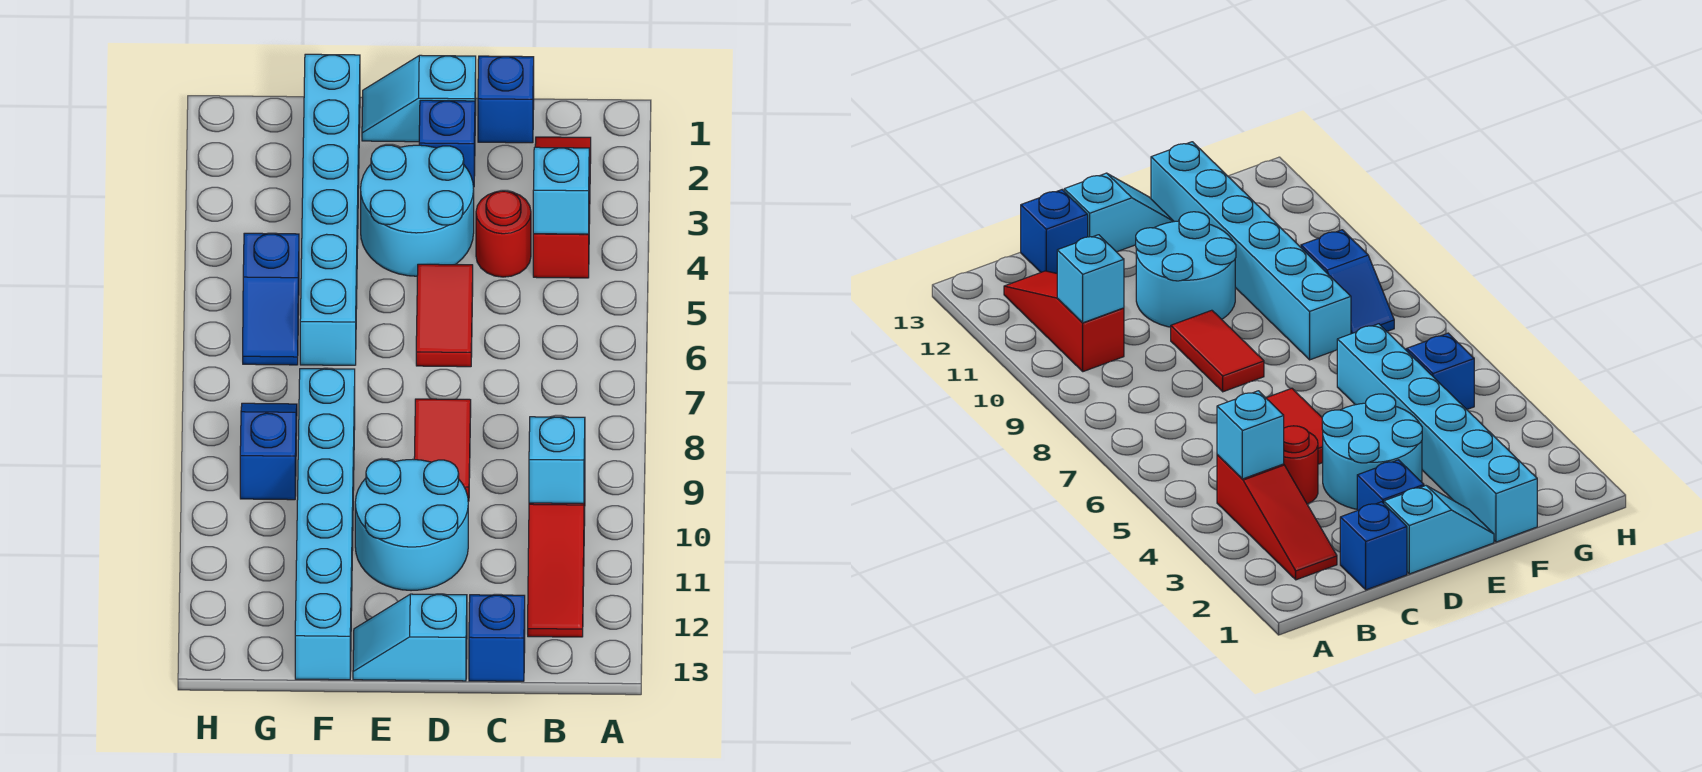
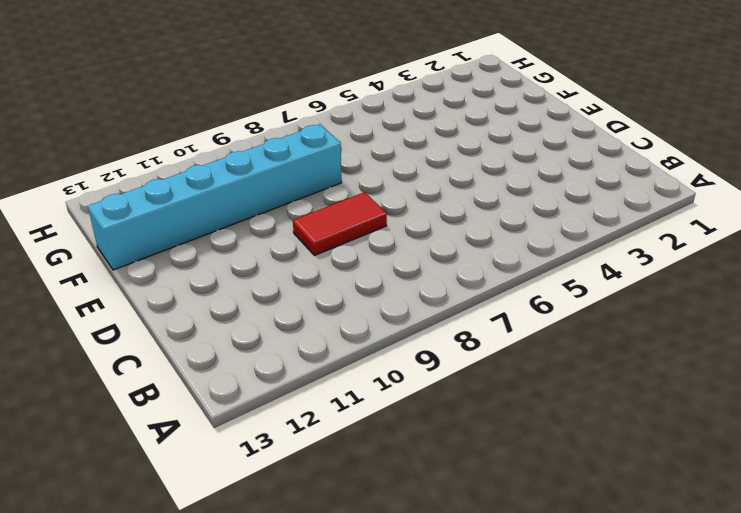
none -> red 1x3 slope [533,137,591,278]
none -> red 1x3 slope [528,482,585,637]
none -> blue 1x1 brick [478,56,534,143]

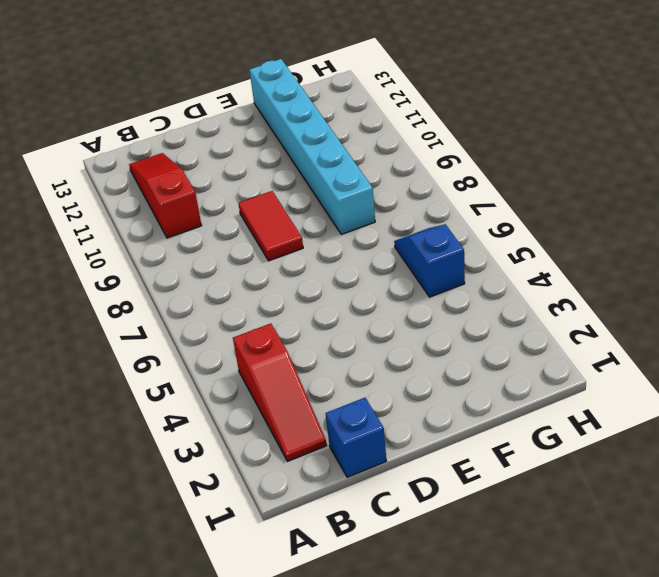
none -> red 1x1 round brick [476,191,531,277]
none -> blue 1x1 brick [469,595,525,681]
none -> cyan 1x2 slope [362,55,476,142]

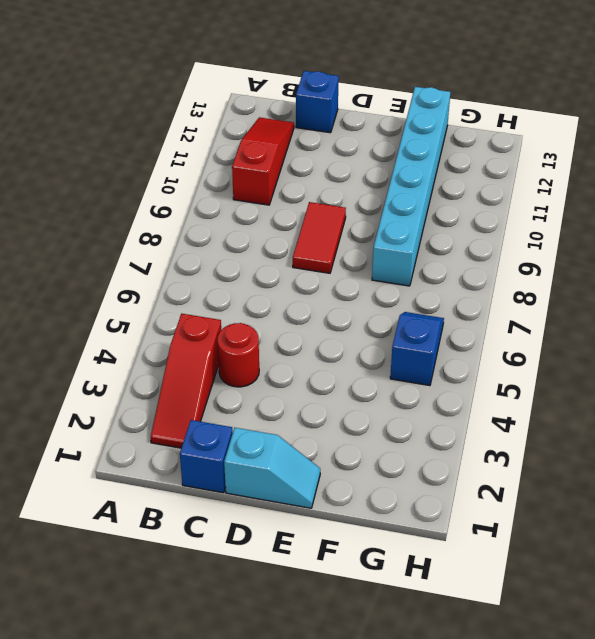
none -> blue 1x1 brick [419,100,475,187]
none -> cyan 2x2 round brick [361,145,474,276]
none -> red 1x2 tile [416,264,473,367]

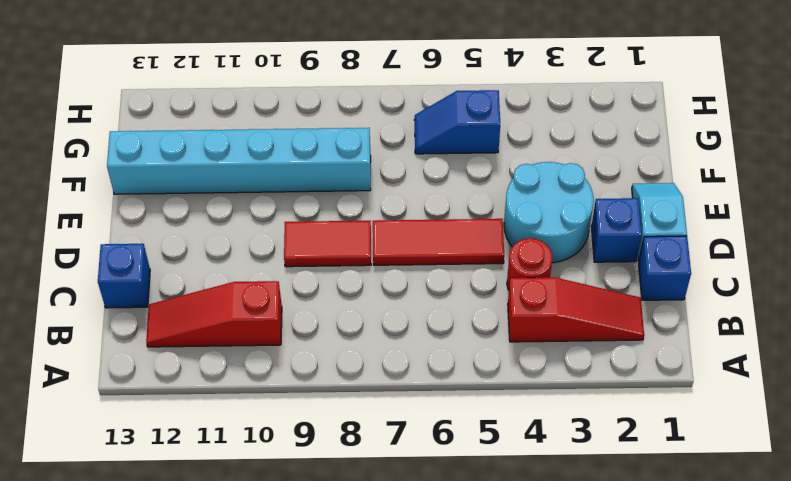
red 1x3 tile [373,219,504,265] -> red 1x2 tile [416,264,473,367]
none -> cyan 2x2 round brick [355,459,468,591]
none -> cyan 1x2 slope [353,594,467,681]
none -> cyan 1x6 brick [300,54,360,365]

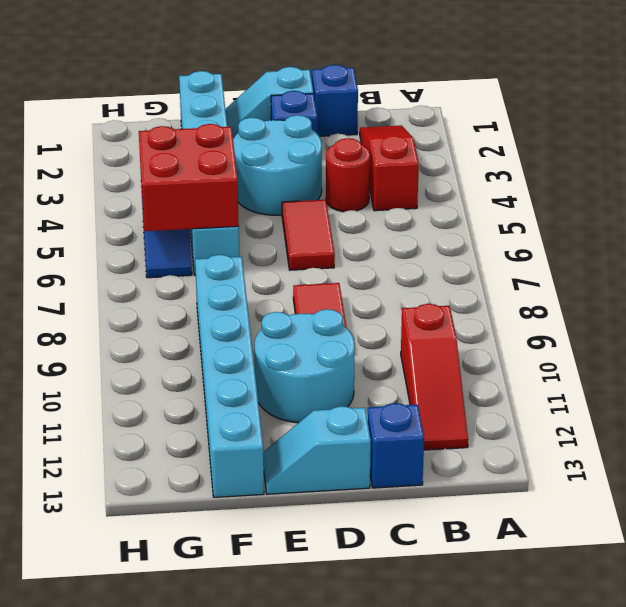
red 2x2 brick [139,124,239,231] -> none
none -> blue 1x2 slope [240,403,297,500]
none -> cyan 1x1 brick [533,147,589,234]
none -> cyan 1x1 brick [529,417,585,503]

